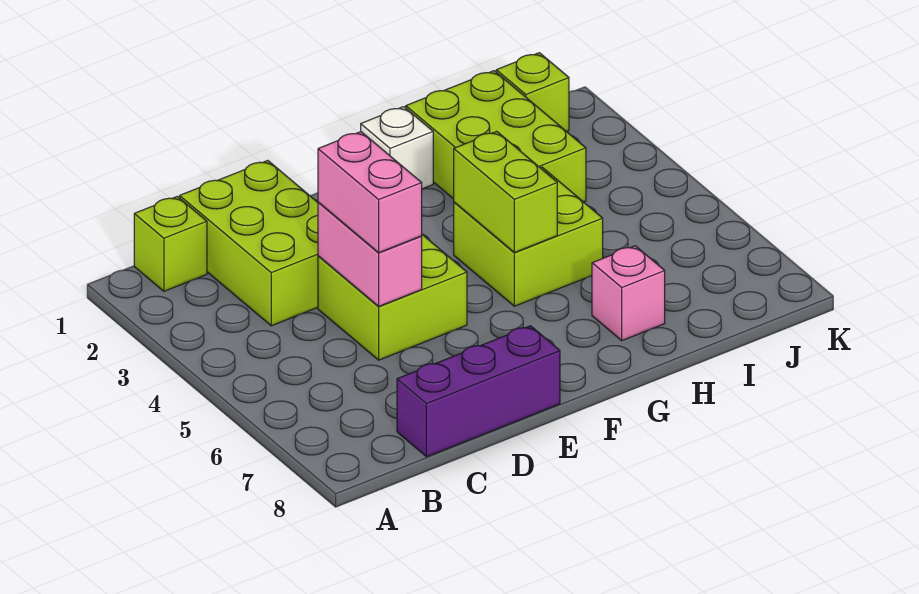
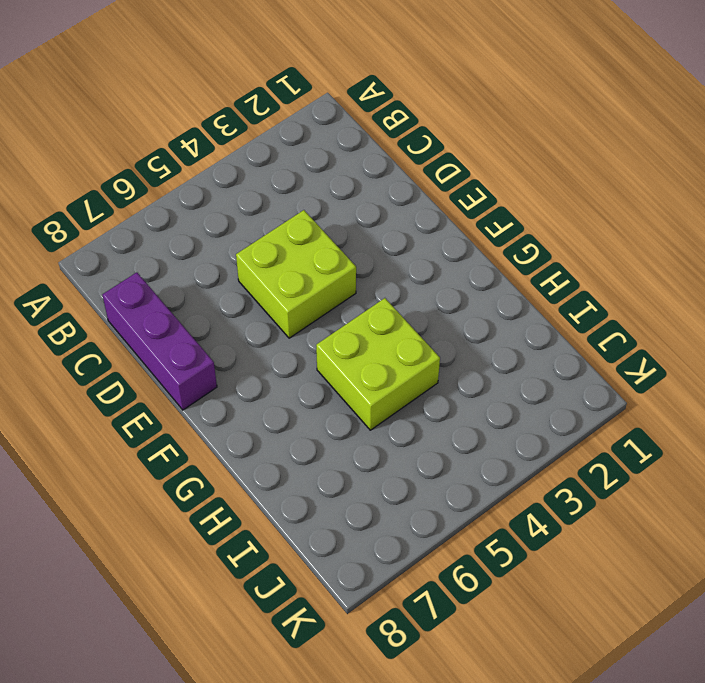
none -> lime 1x1 brick [134,196,207,291]
none -> lime 2x3 brick [180,161,318,326]
none -> white 1x1 brick [361,107,433,189]

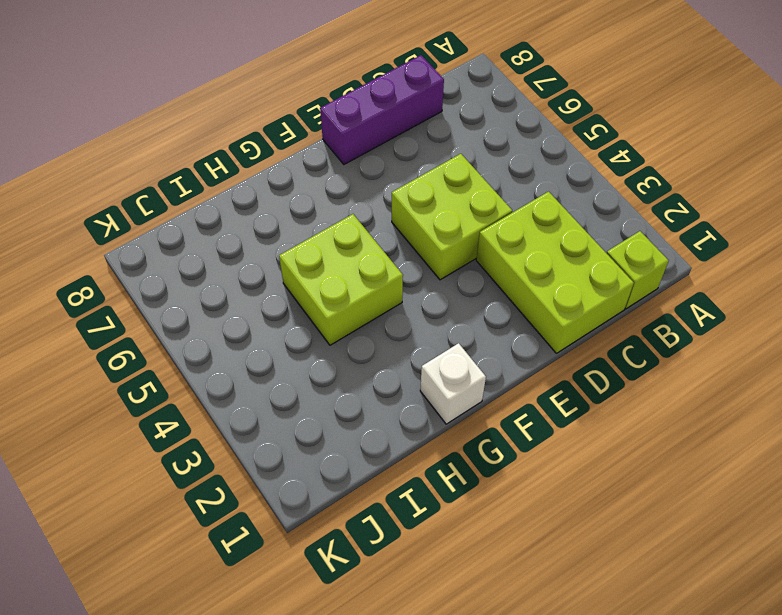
none -> lime 2x3 brick [406,71,586,202]
none -> pink 1x1 brick [592,246,665,341]
none -> lime 1x1 brick [496,53,569,132]

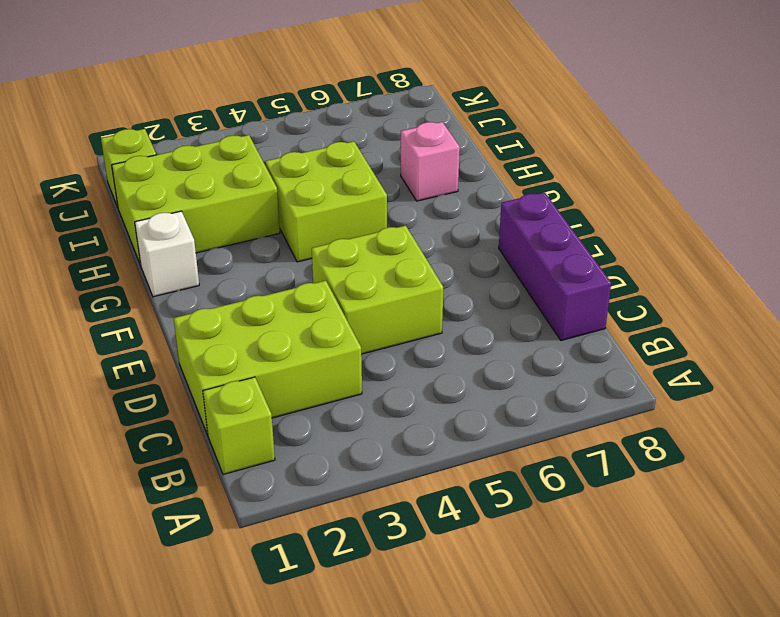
none -> pink 1x2 brick [318,202,422,307]
none -> lime 1x2 brick [454,131,557,253]
none -> pink 1x2 brick [318,132,422,253]

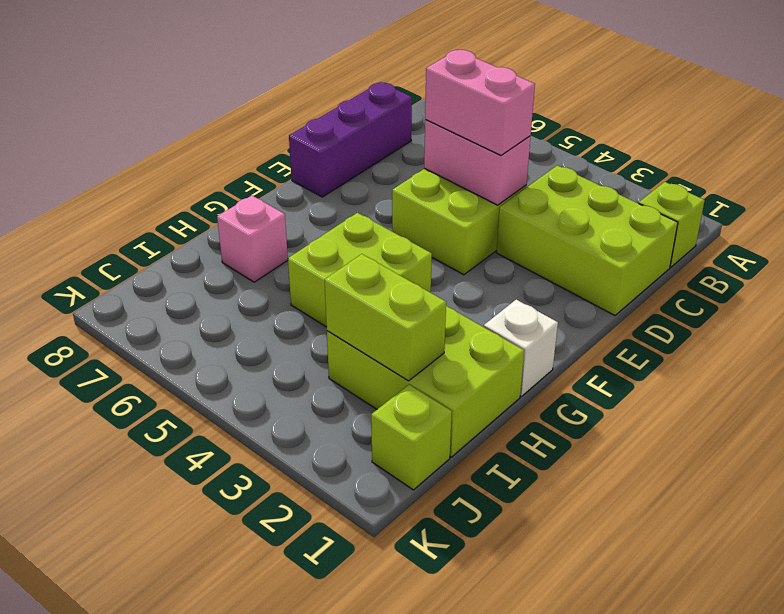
lime 1x2 brick [325,254,446,381] -> lime 1x2 brick moved to [454,131,557,253]

